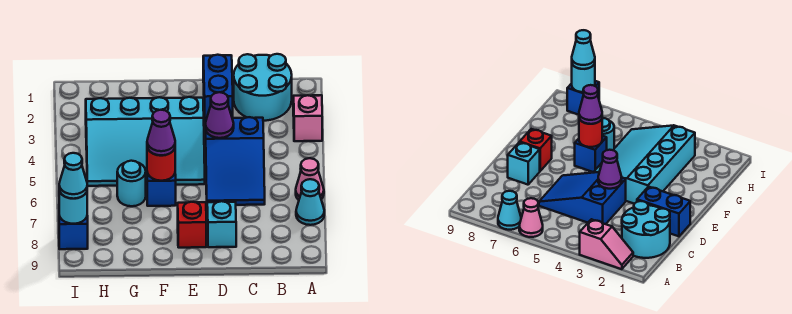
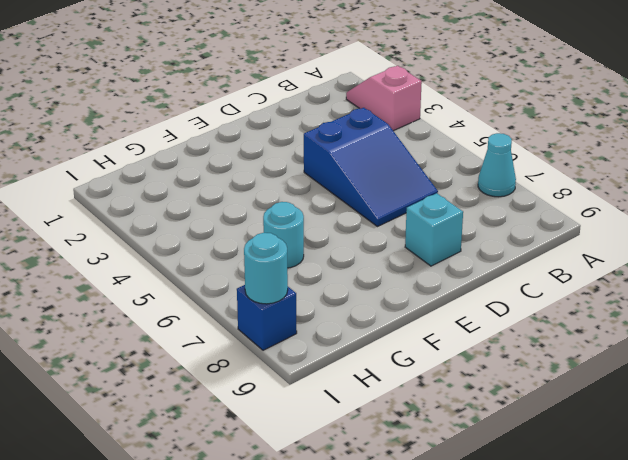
none -> pink 1x1 cone [296,158,324,200]
none -> cyan 2x2 round brick [234,54,292,121]
none -> blue 1x2 brick [203,55,233,120]

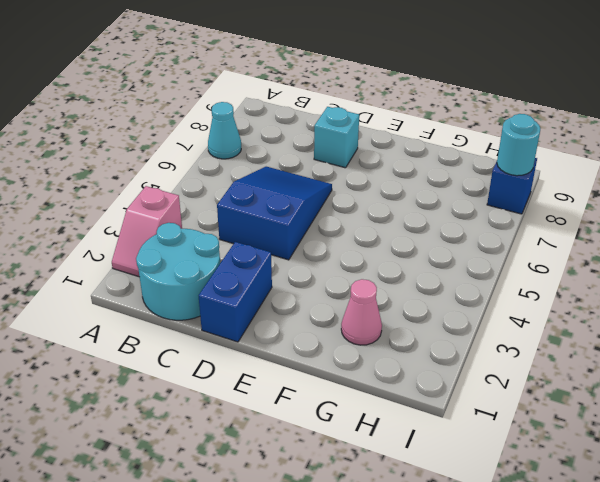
pink 1x1 cone [341,279,382,345] -> pink 1x1 cone moved to [296,158,324,200]
none -> cyan 3x4 slope [86,97,205,186]
none -> red 1x1 brick [178,202,206,248]
none -> blue 1x1 brick [147,173,176,206]

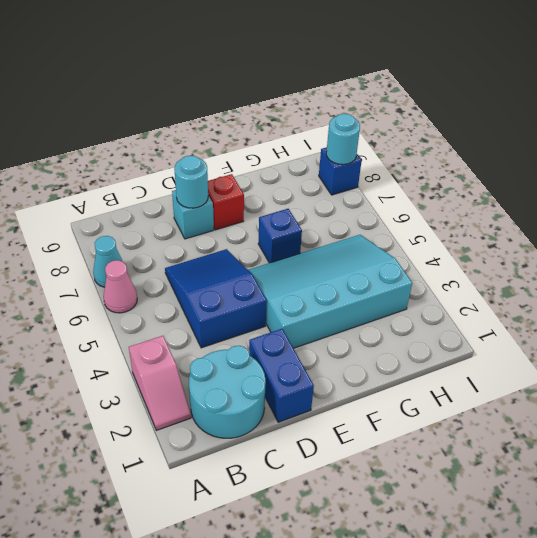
cyan 1x1 round brick [174,156,208,208] -> cyan 1x1 round brick moved to [117,161,146,206]
none -> purple 1x1 cone [205,92,234,138]
none -> red 1x1 round brick [147,147,175,181]
none -> purple 1x1 cone [147,110,175,155]

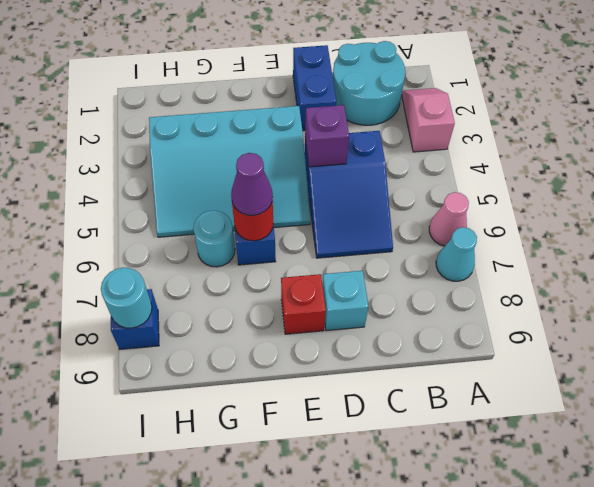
purple 1x1 brick [305,105,349,167] -> purple 1x1 cone [205,92,234,138]
none -> cyan 1x1 cone [59,153,87,199]

